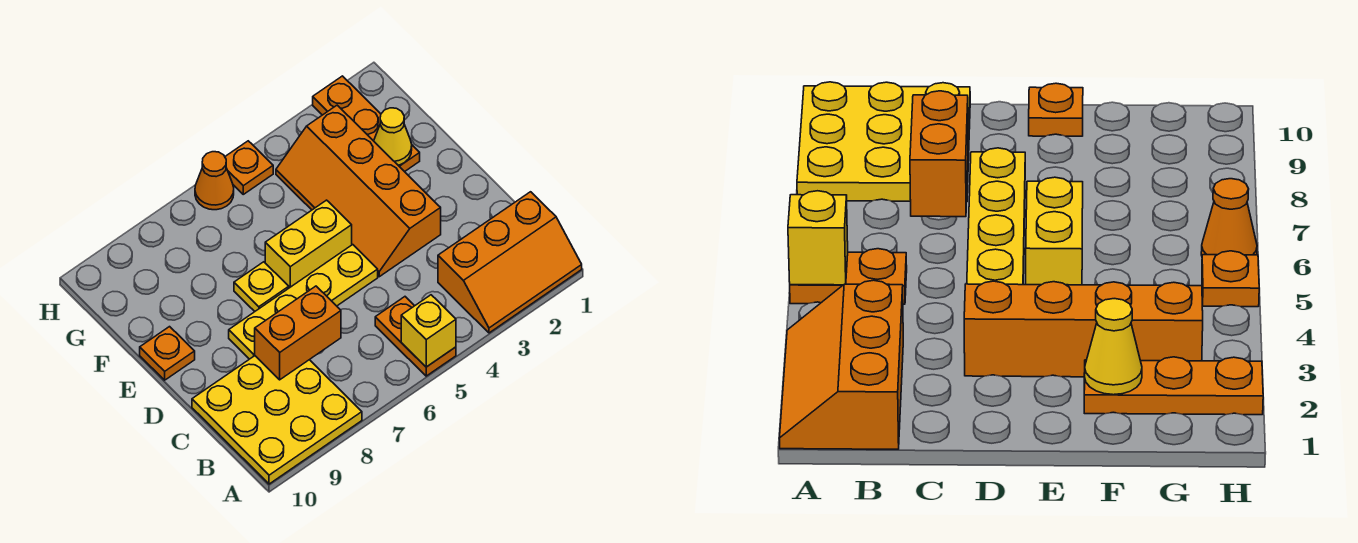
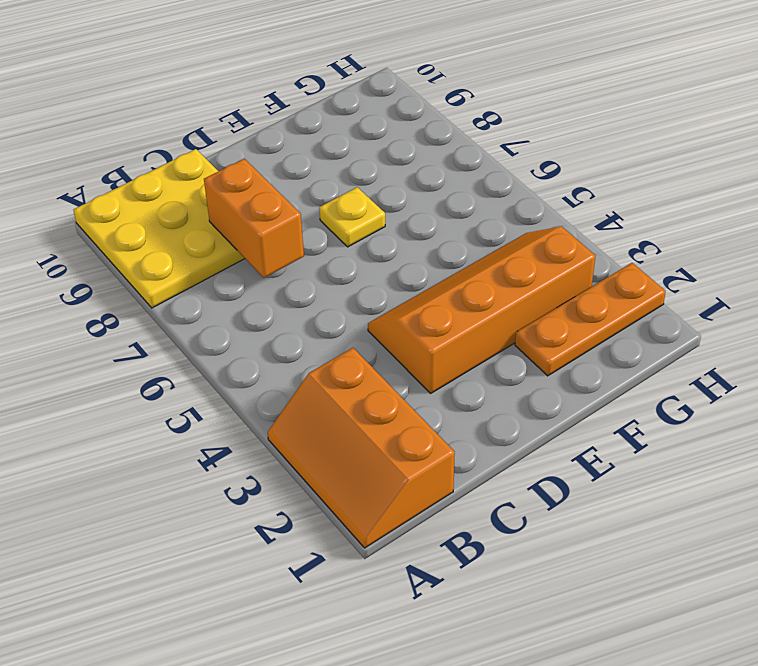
none -> orange 1x2 plate [375,297,456,376]
none -> yellow 1x4 plate [229,245,378,359]
none -> yellow 1x2 brick [265,200,352,288]

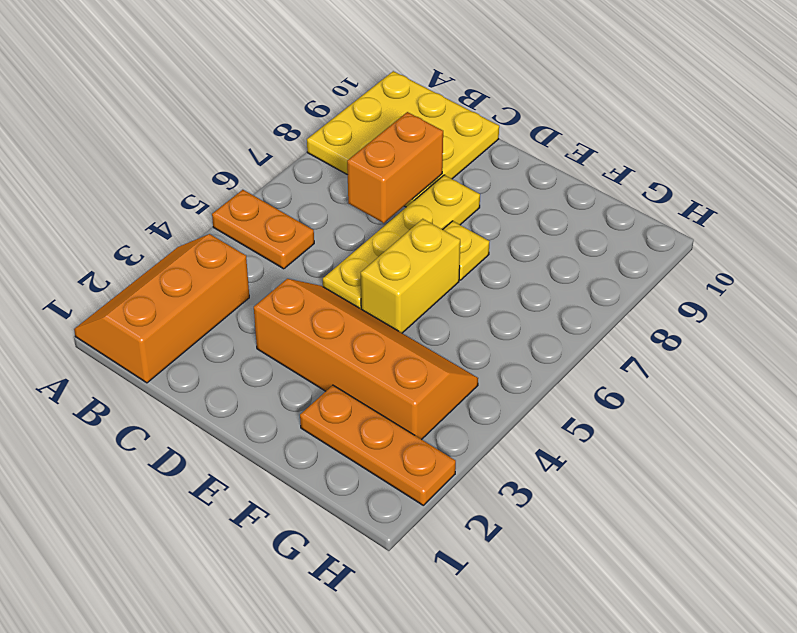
none -> orange 1x1 plate [140,327,195,380]
none -> orange 1x1 plate [225,141,273,194]
none -> orange 1x1 cone [195,152,234,210]

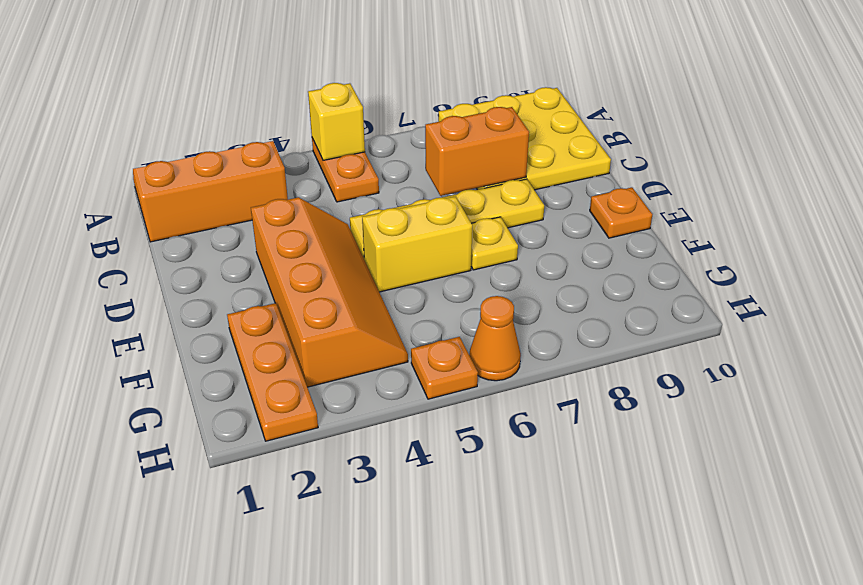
none -> yellow 1x1 cone [374,108,412,165]

